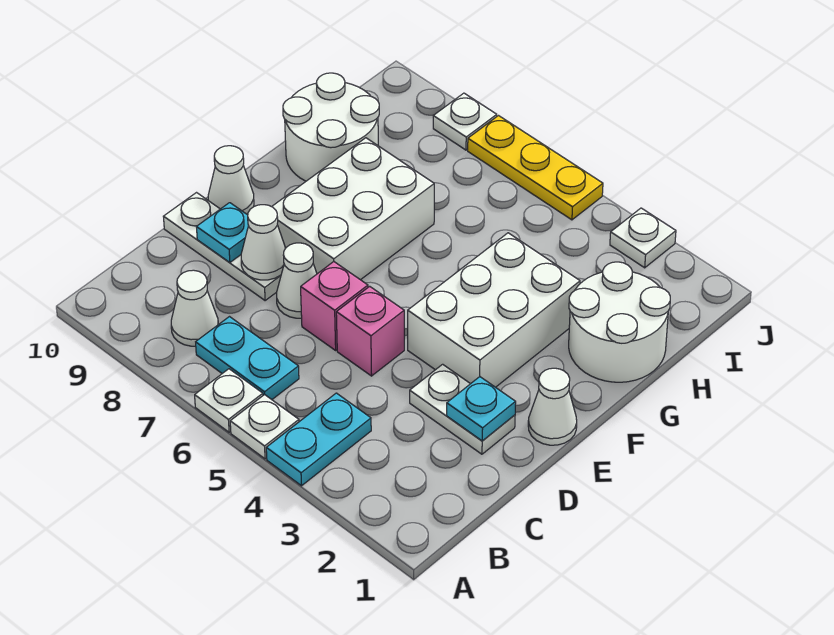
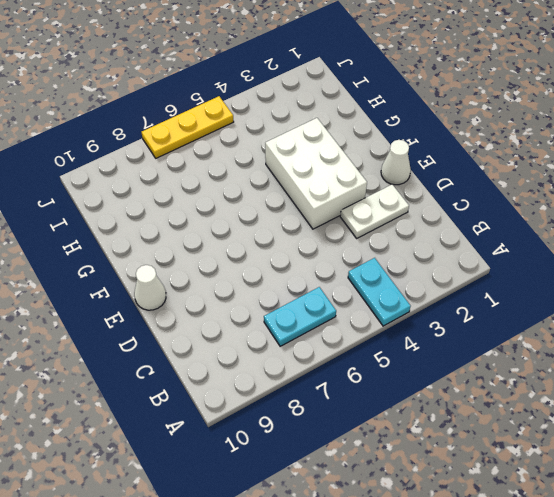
none -> white 1x1 plate [230,395,299,459]
none -> white 1x1 plate [195,369,263,432]
none -> white 1x1 cone [171,270,218,346]

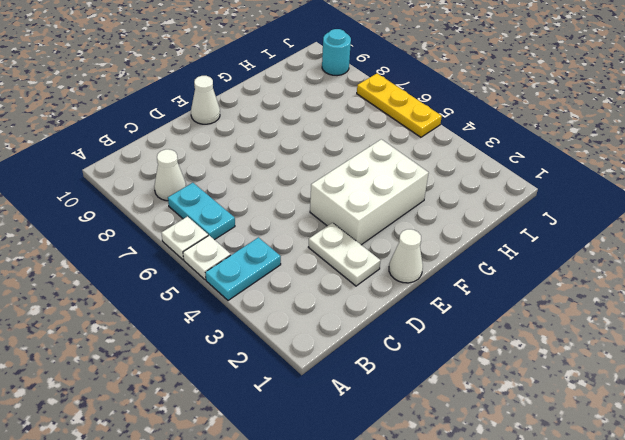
cyan 1x1 round brick [322,29,351,76] -> none
none -> pink 1x1 brick [336,286,404,376]
none -> pink 1x1 brick [301,262,368,350]
none -> white 1x1 cone [277,243,317,318]

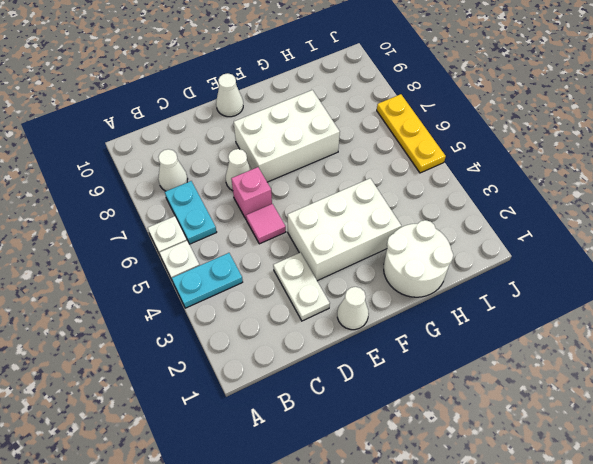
pink 1x1 tile [246,204,286,244] -> pink 1x1 brick [336,286,404,376]
none -> white 1x3 plate [163,193,281,300]
none -> white 2x2 round brick [283,73,379,181]
none -> white 1x1 plate [610,208,676,268]

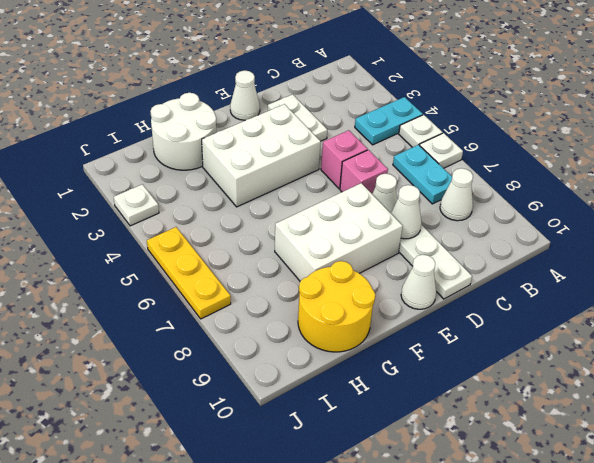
yellow 2x2 round brick [298,261,375,352] -> white 2x2 round brick [283,73,379,181]
none -> white 1x1 plate [433,93,497,150]
none -> cyan 1x1 plate [447,377,516,441]
none -> cyan 1x1 plate [197,203,249,262]

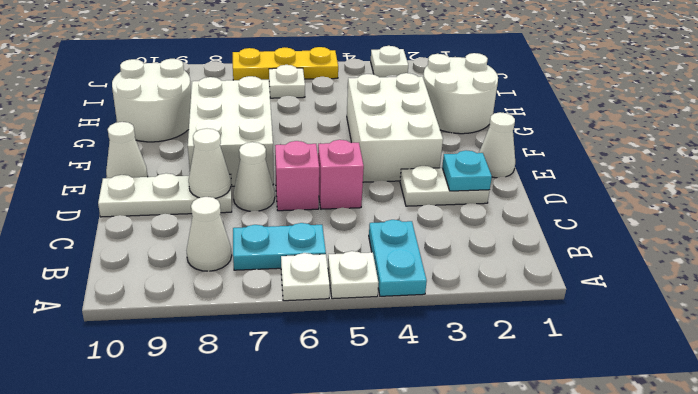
white 1x1 plate [269,65,305,98] -> white 1x1 plate moved to [433,93,497,150]
none -> cyan 1x1 plate [197,203,249,262]

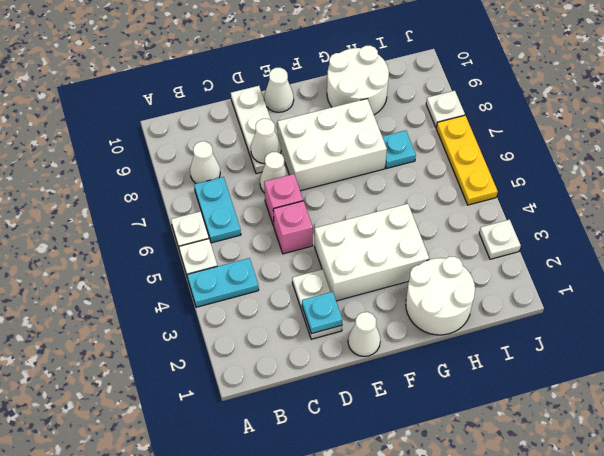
cyan 1x1 plate [382,130,416,168] -> cyan 1x1 plate moved to [197,203,249,262]

